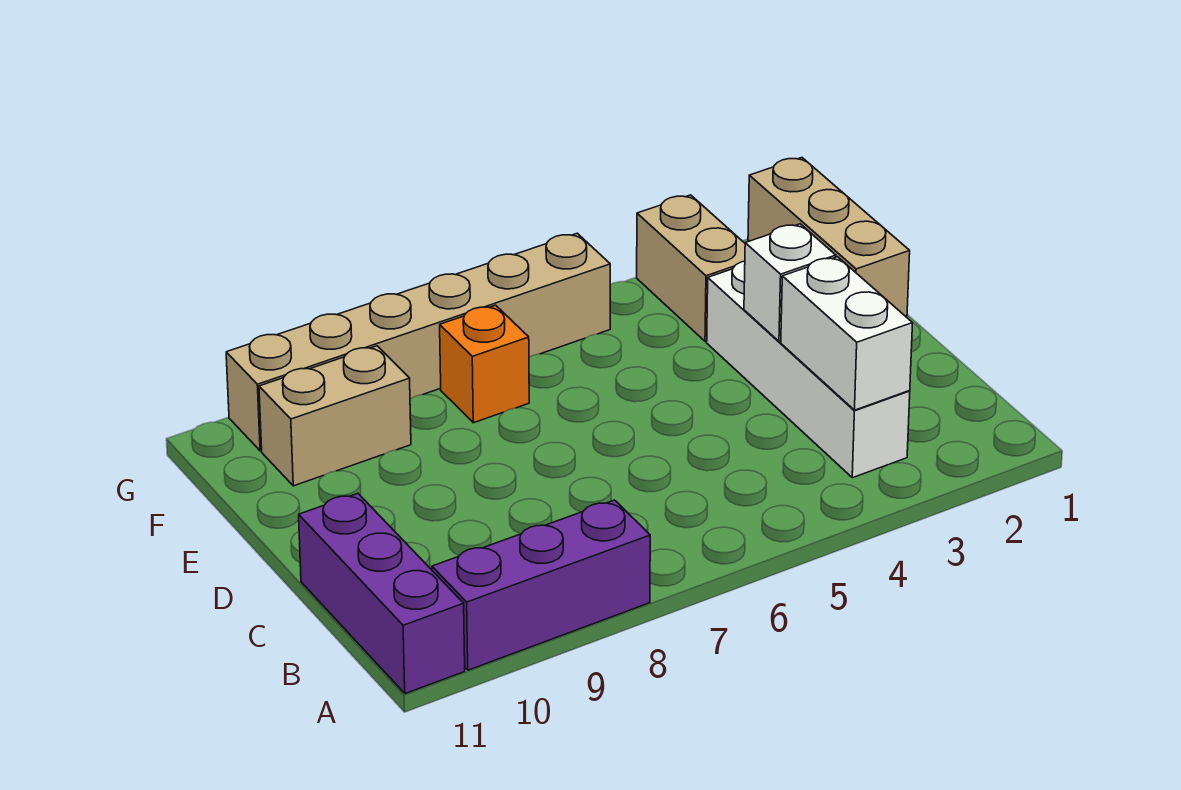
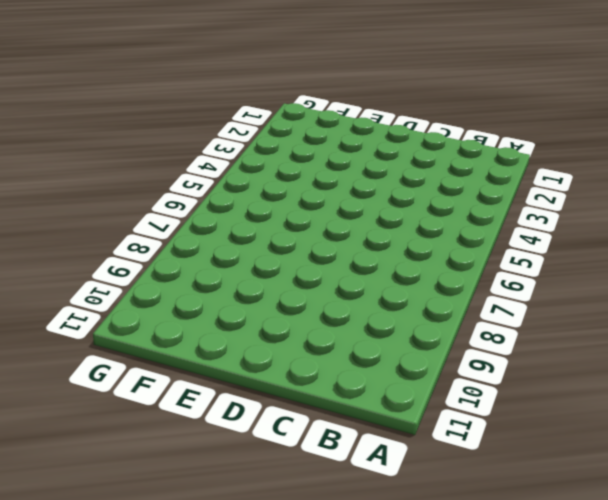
none -> purple 1x3 brick [432,500,650,670]
none -> purple 1x3 brick [299,493,465,694]

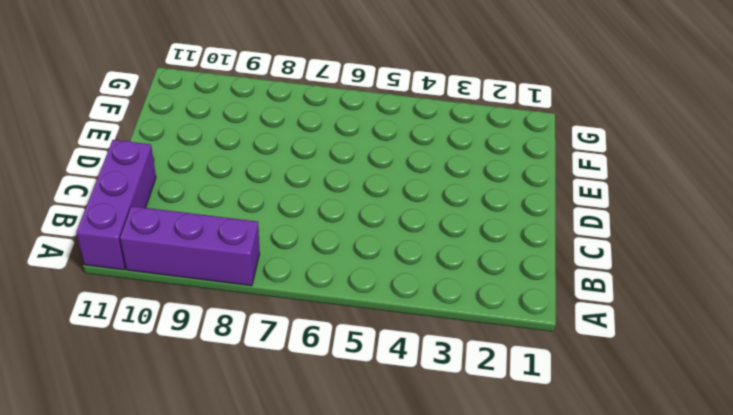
none -> white 1x4 brick [707,261,910,478]
none -> tan 1x3 brick [748,158,910,316]

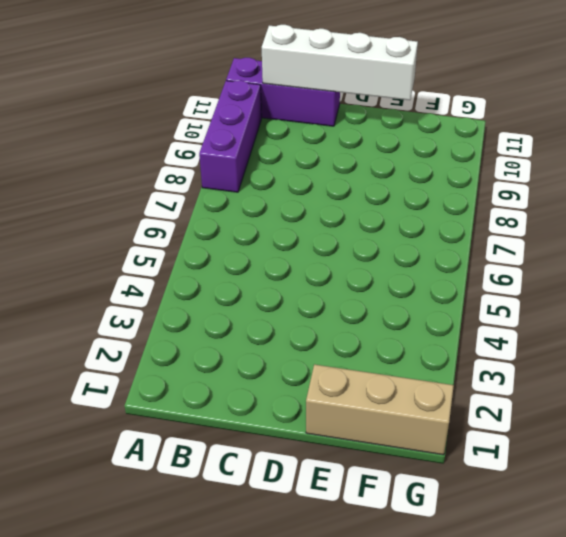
white 1x4 brick [262,25,418,100] -> white 1x4 brick moved to [707,261,910,478]
none -> tan 1x2 brick [637,195,745,341]
none -> orange 1x1 brick [440,305,529,423]

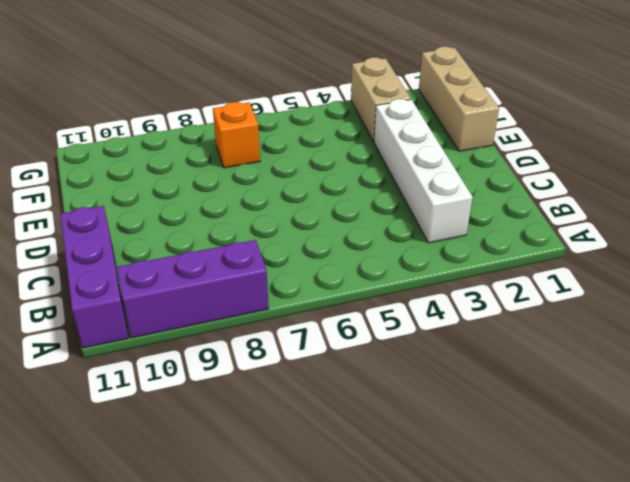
none -> tan 1x2 brick [259,346,411,486]
none -> tan 1x6 brick [226,233,610,451]

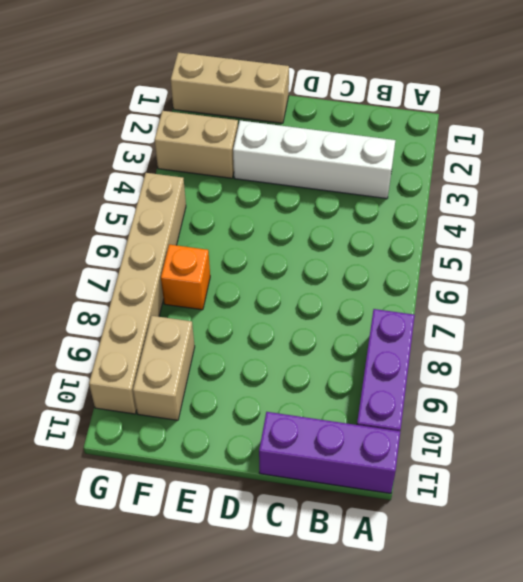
none -> white 1x2 brick [781,257,913,410]
none -> white 1x1 brick [744,224,836,342]

